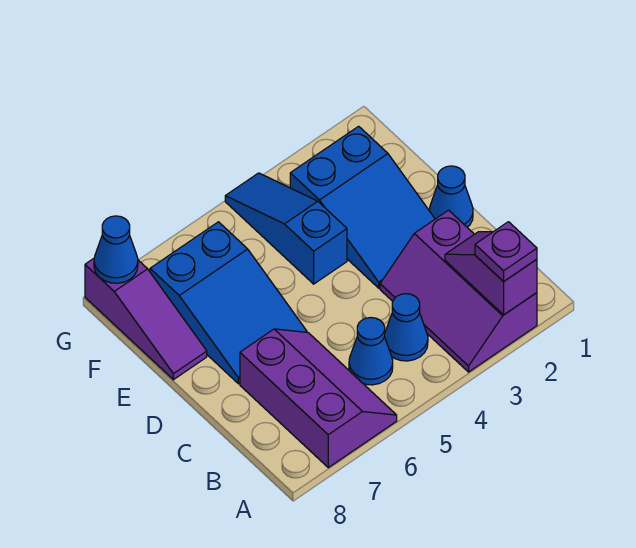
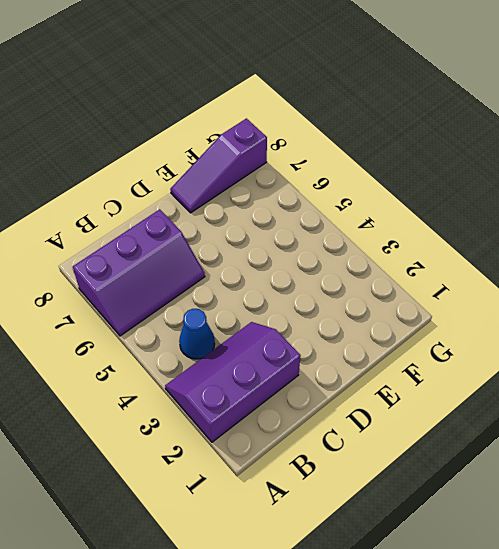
none -> blue 1x1 cone [349,318,393,385]
none -> blue 1x1 cone [429,166,473,227]
none -> blue 2x3 slope [290,126,435,288]

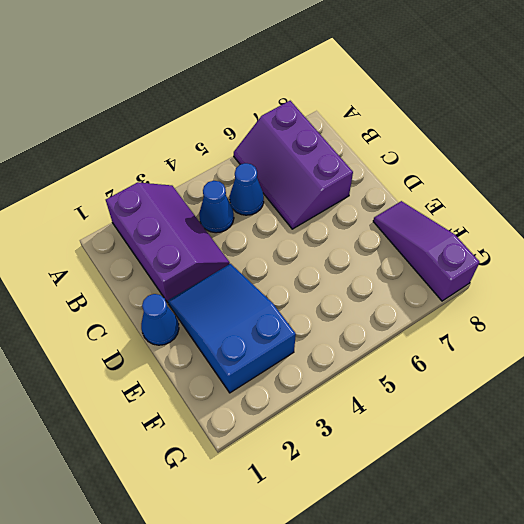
none -> blue 2x3 slope [150,222,307,384]
none -> blue 1x3 slope [225,173,347,284]
none -> purple 1x2 slope [445,232,537,315]

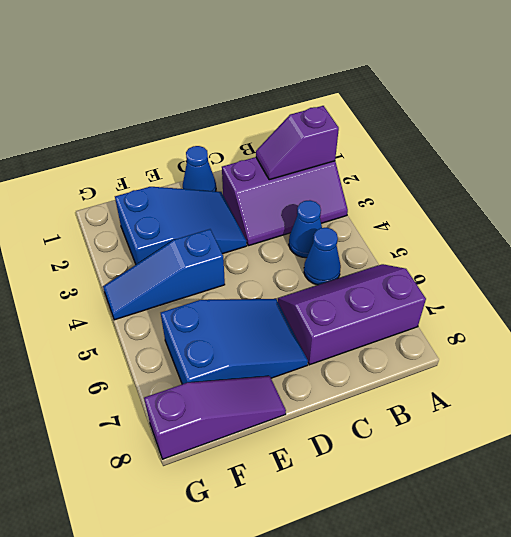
none -> blue 1x1 cone [94,216,138,283]
none -> purple 1x1 plate [475,222,537,282]

